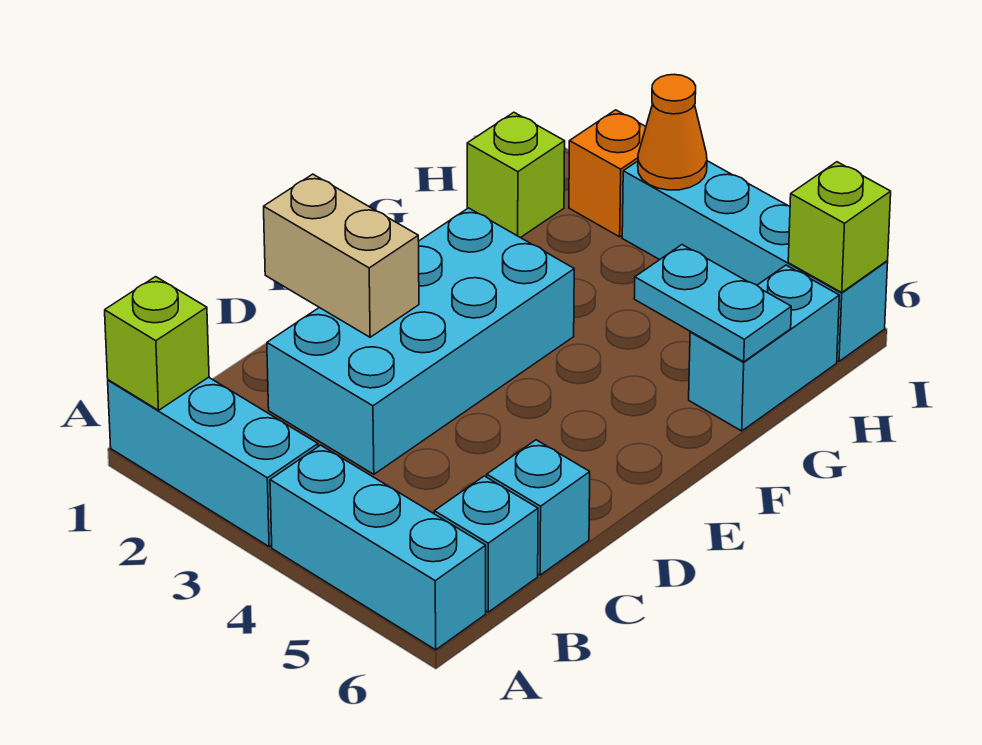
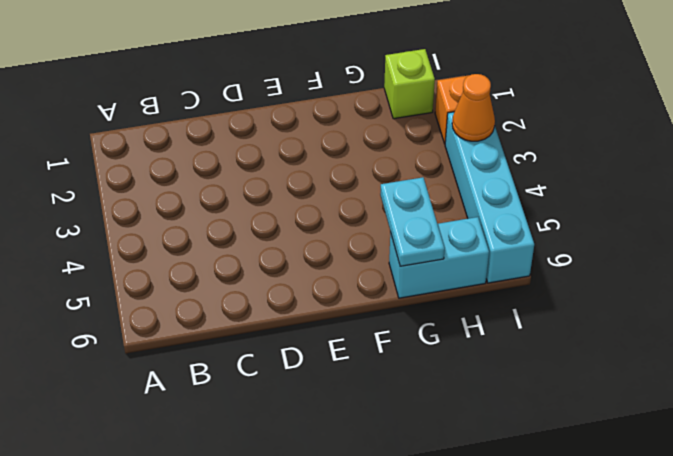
none -> cyan 1x3 brick [108,377,318,546]
none -> cyan 1x3 brick [270,445,486,650]
none -> cyan 1x1 brick [434,476,538,612]

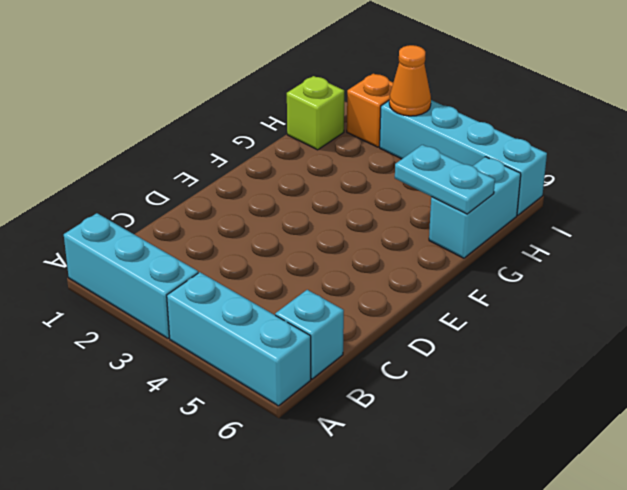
none -> cyan 2x4 brick [267,208,574,474]
none -> cyan 1x1 brick [487,440,590,575]
none -> lime 1x1 brick [105,277,209,410]

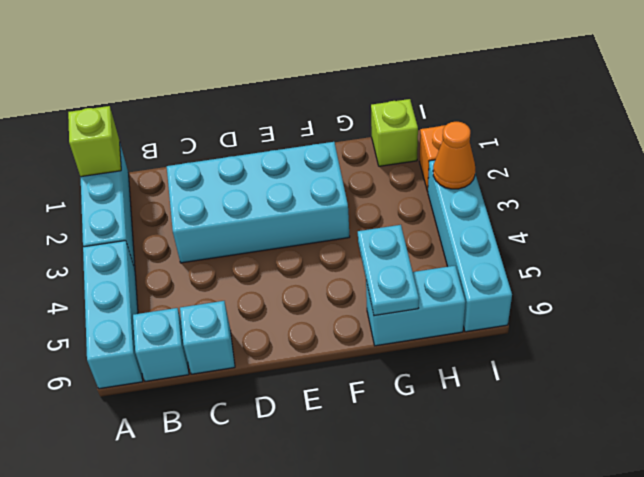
none -> tan 1x2 brick [264,174,419,337]
none -> lime 1x1 brick [788,162,891,292]

